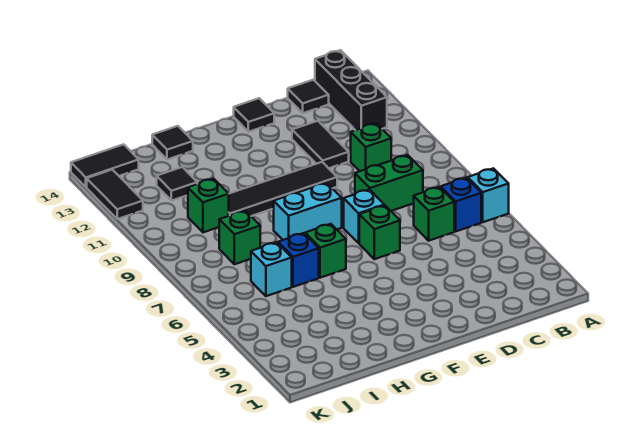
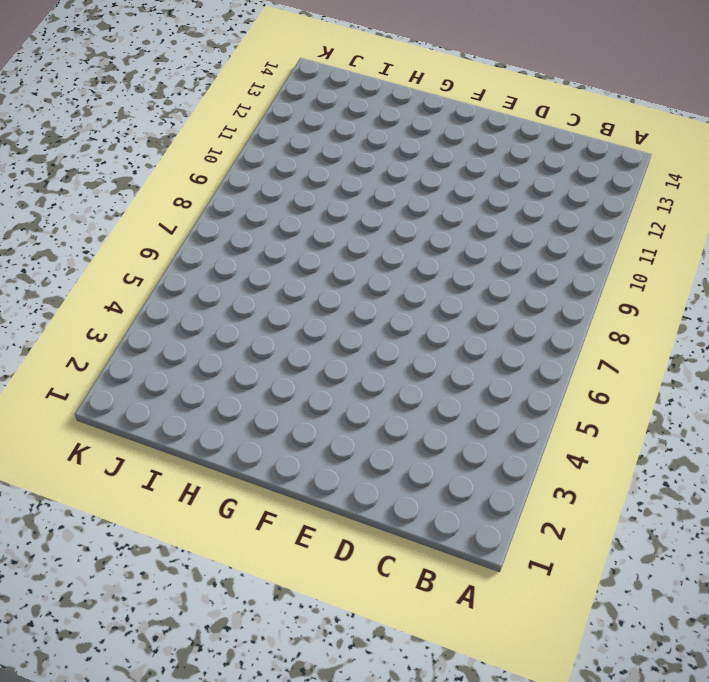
none -> cyan 1x1 brick [468,168,509,222]
none -> blue 1x1 brick [441,178,481,231]
none -> black 1x3 brick [315,50,387,130]

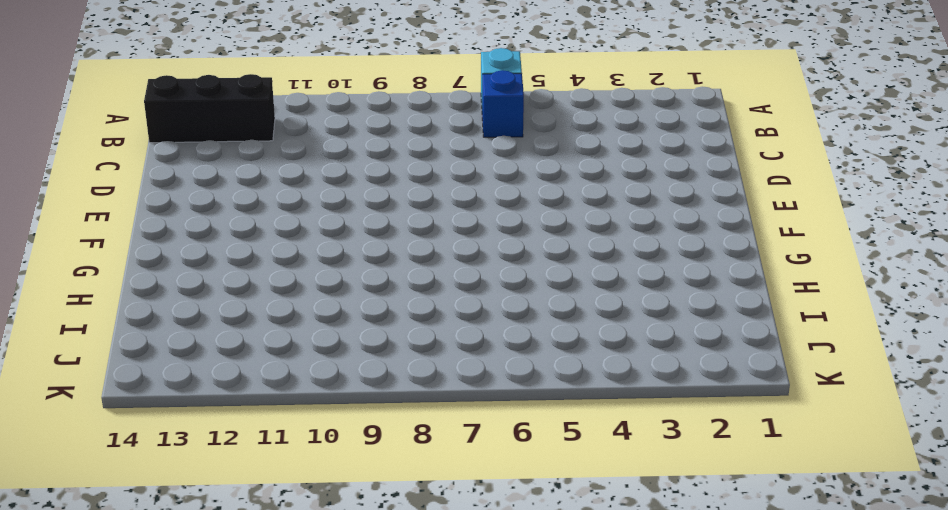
none -> green 1x1 brick [414,187,454,241]
none -> green 1x2 brick [355,155,423,211]
none -> green 1x1 brick [351,123,391,171]

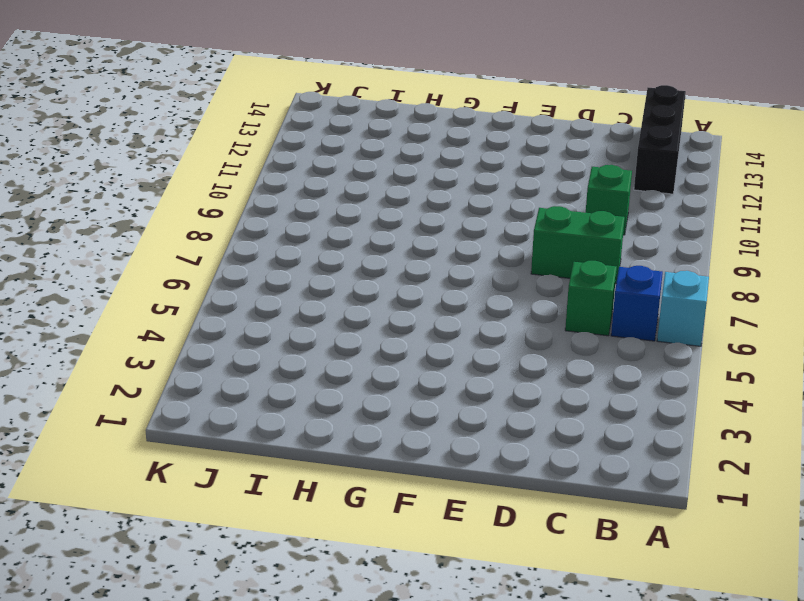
none -> black 1x1 tile [288,80,329,113]
none -> black 1x2 tile [292,121,349,168]
none -> green 1x1 brick [359,205,400,259]

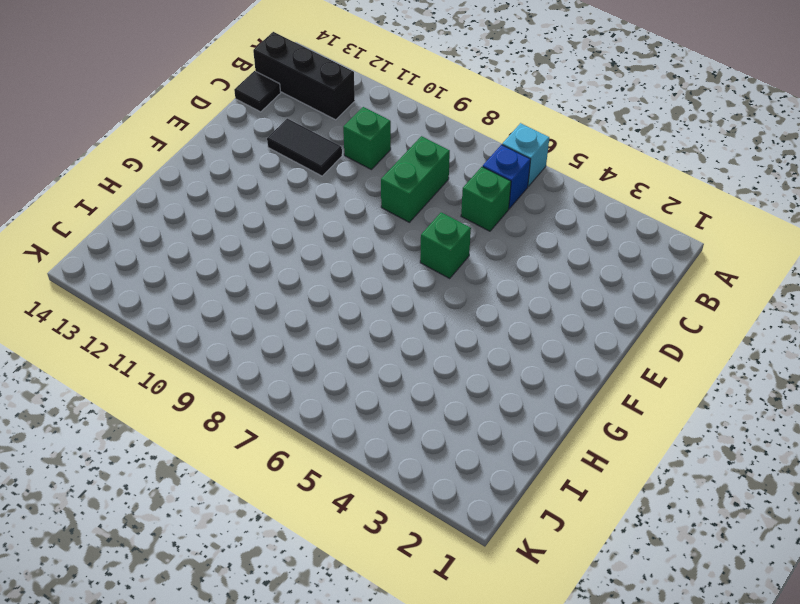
none -> cyan 1x1 brick [344,189,384,243]
none -> black 1x4 tile [229,162,337,216]
none -> black 1x1 tile [234,98,274,132]

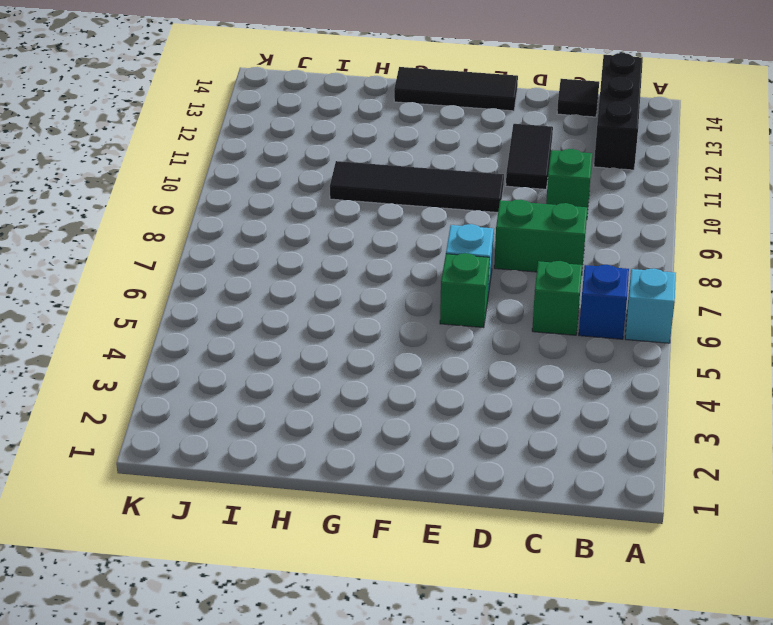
black 1x3 tile [394,67,518,111] -> black 1x1 tile [234,98,274,132]
none -> cyan 1x2 brick [274,183,342,240]
none -> green 1x1 brick [305,224,346,278]
none -> blue 1x1 brick [278,233,319,287]

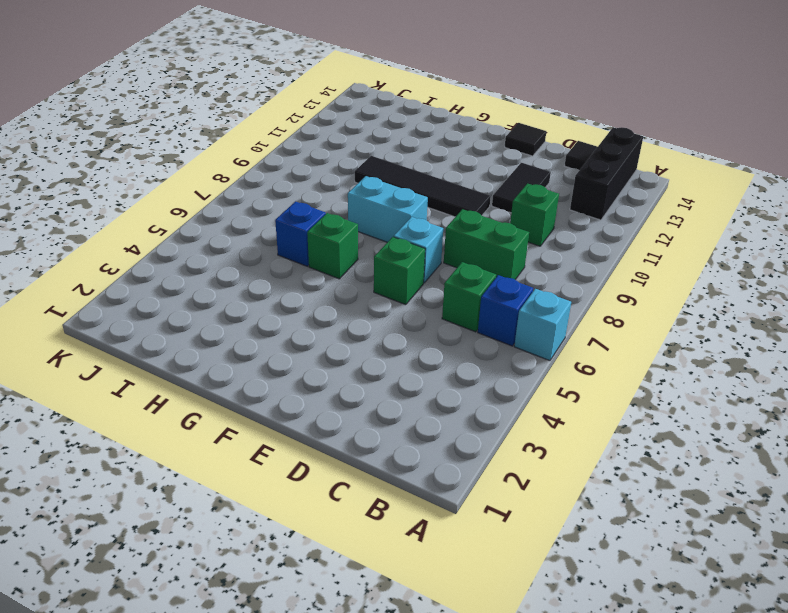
none -> black 1x1 tile [152,126,193,160]
none -> cyan 1x1 brick [251,242,292,296]
none -> green 1x1 brick [219,211,260,264]

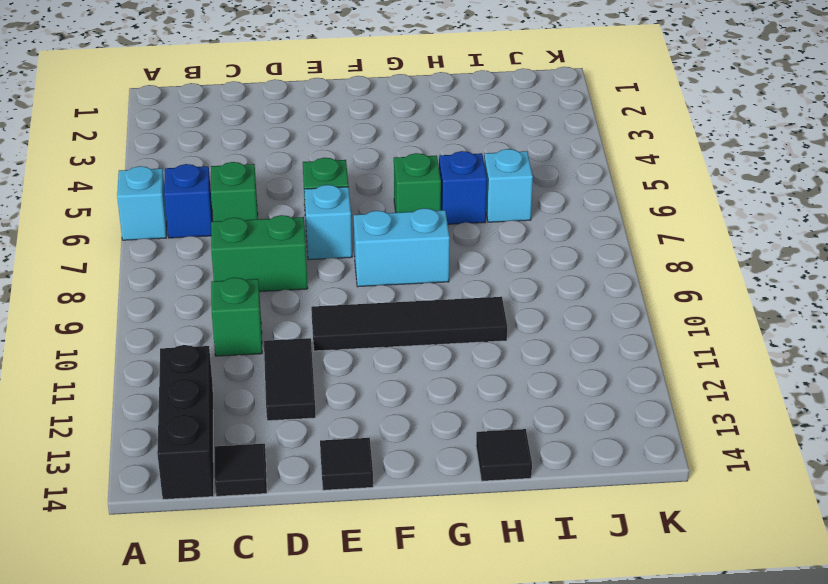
none -> green 1x1 brick [219,211,260,264]
none -> green 1x1 brick [188,179,229,232]
none -> black 1x1 tile [157,167,197,201]

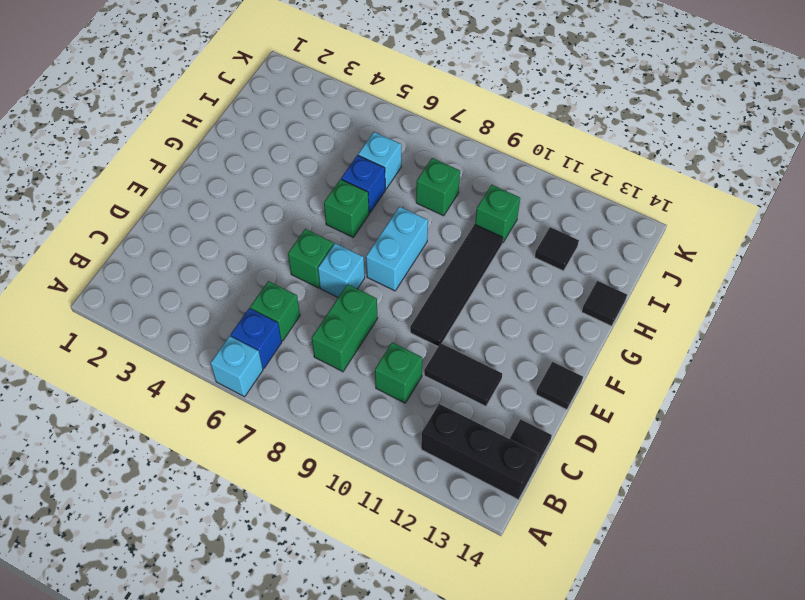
none -> black 1x2 tile [71,144,139,187]
none -> black 1x2 tile [87,170,143,219]

